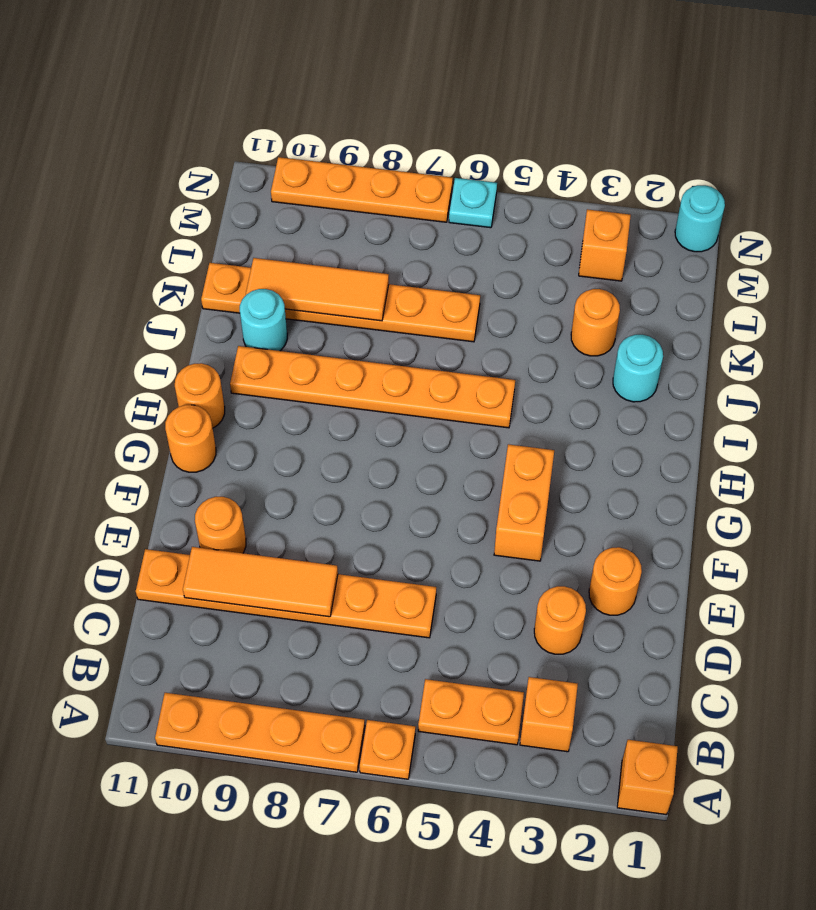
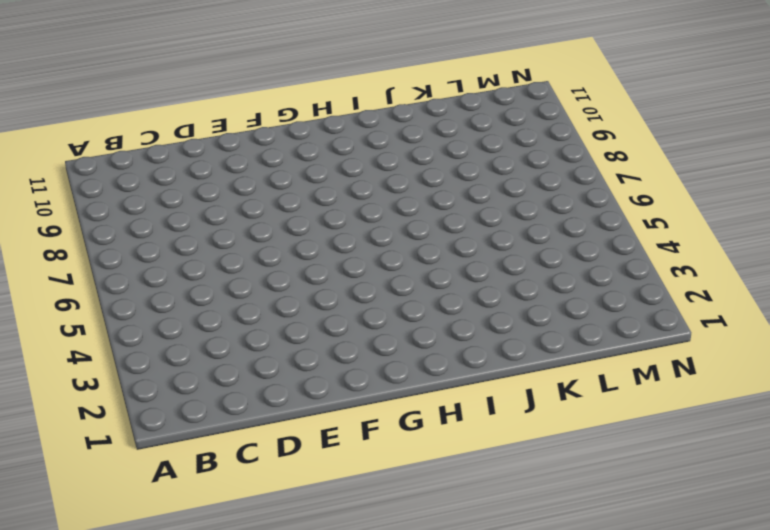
none -> orange 1x1 brick [617,740,678,815]
none -> orange 1x1 plate [360,720,416,779]
none -> orange 1x4 plate [155,693,365,772]

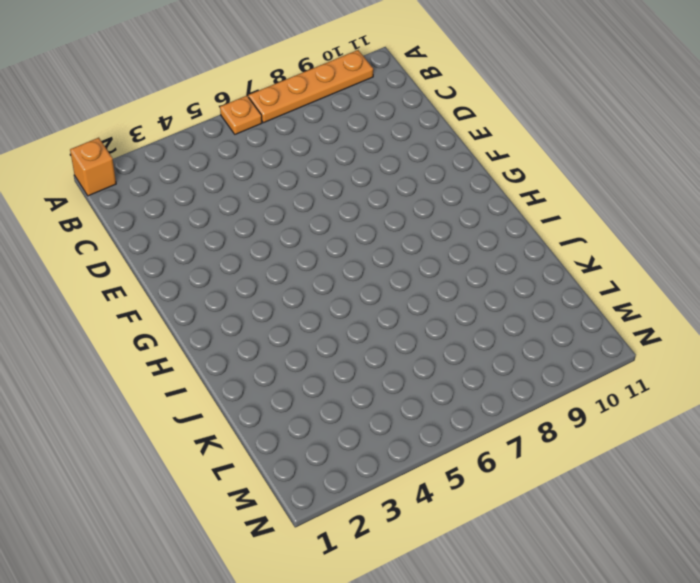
none -> orange 1x1 brick [520,677,578,752]
none -> orange 1x2 plate [418,679,524,745]
none -> orange 1x1 round brick [534,586,586,654]

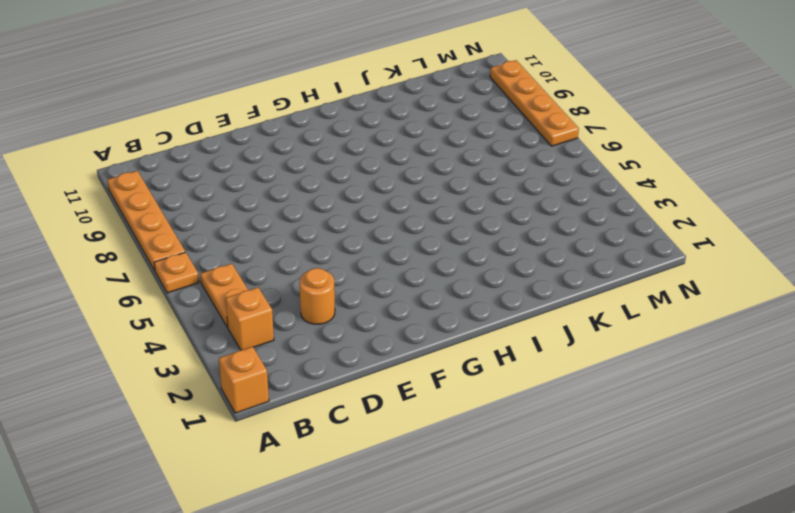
none -> orange 1x6 plate [136,549,436,638]
none -> orange 1x1 round brick [589,547,642,615]
none -> orange 1x1 round brick [195,497,246,553]

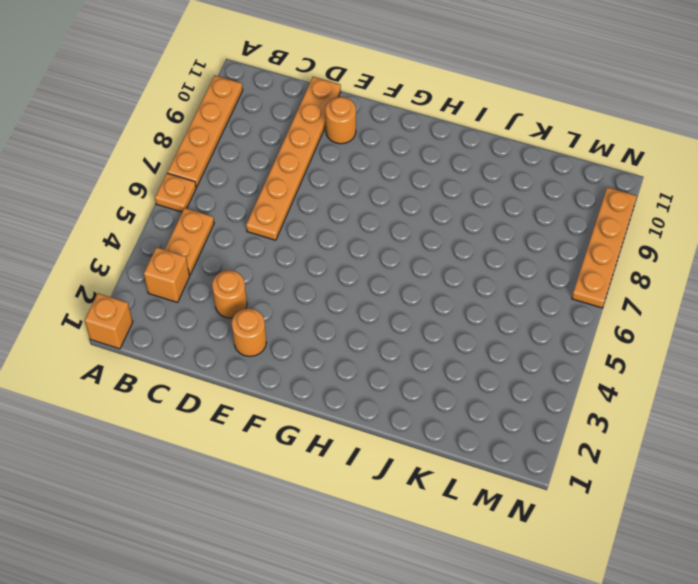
none -> orange 1x2 brick [494,444,554,561]
none -> orange 1x1 round brick [165,405,216,472]
none -> orange 1x1 round brick [175,363,225,428]

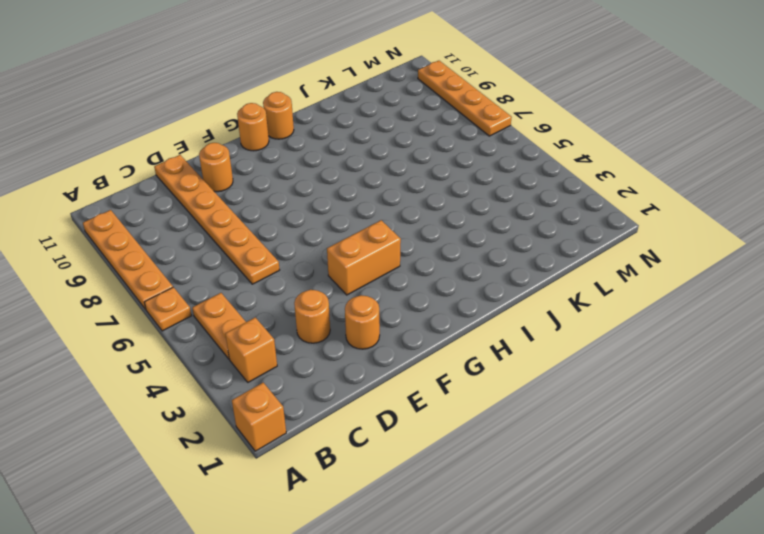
none -> orange 1x6 plate [230,346,515,428]
none -> cyan 1x1 round brick [613,335,663,402]
none -> cyan 1x1 round brick [240,289,287,351]

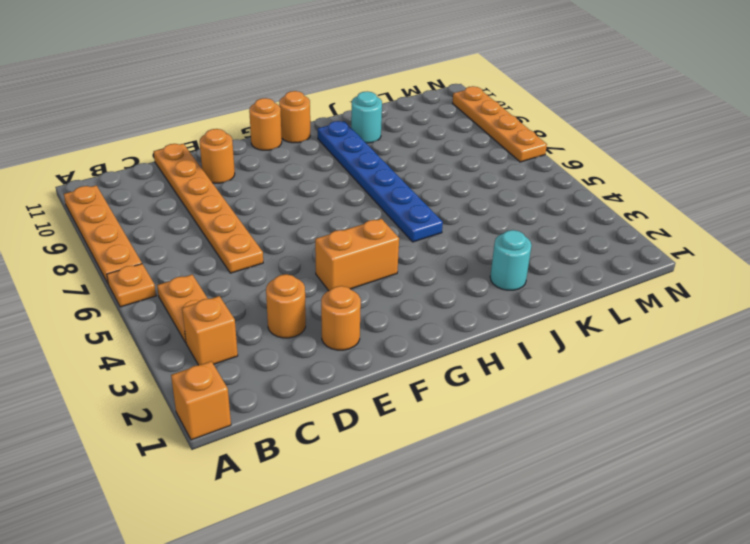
blue 1x6 plate [318,121,443,242] -> orange 1x6 plate [230,346,515,428]
none -> orange 1x1 round brick [571,289,620,356]
none -> orange 1x6 plate [201,263,480,342]
none -> orange 1x1 brick [579,209,631,281]

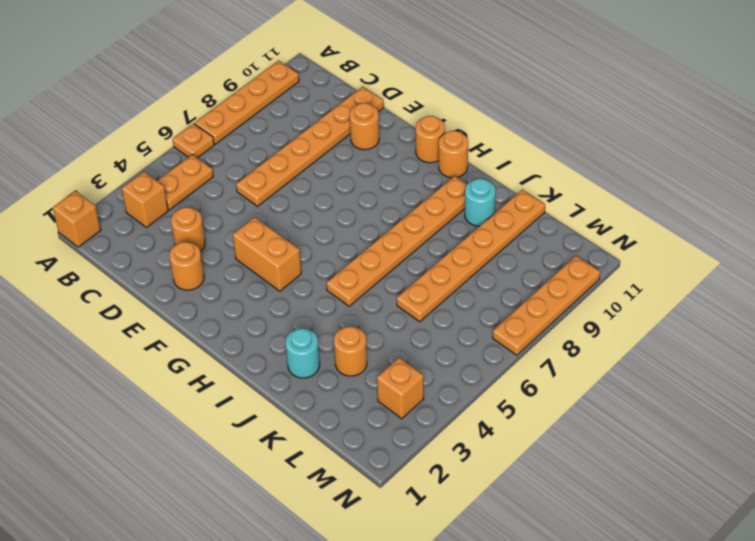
none -> cyan 1x1 round brick [675,185,725,252]
none -> cyan 1x1 plate [449,178,497,228]
none -> orange 1x3 tile [183,547,338,617]

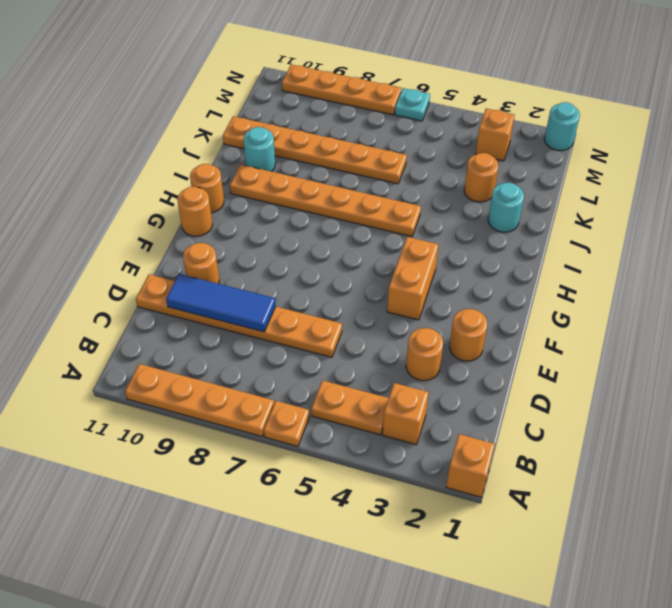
blue 1x3 tile [166,274,276,332] -> orange 1x3 tile [183,547,338,617]
none -> orange 1x3 tile [246,258,389,321]

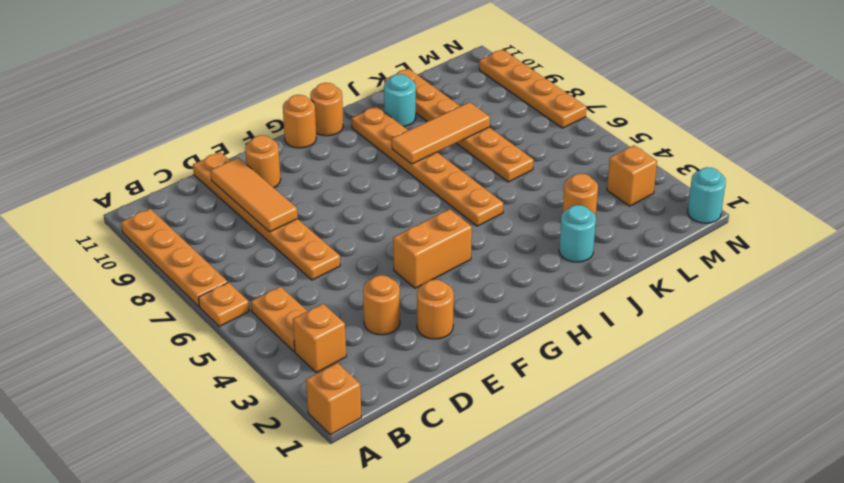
orange 1x3 tile [392,102,490,164] -> orange 1x3 tile turned to [246,258,389,321]
none -> cyan 1x1 plate [449,178,497,228]

